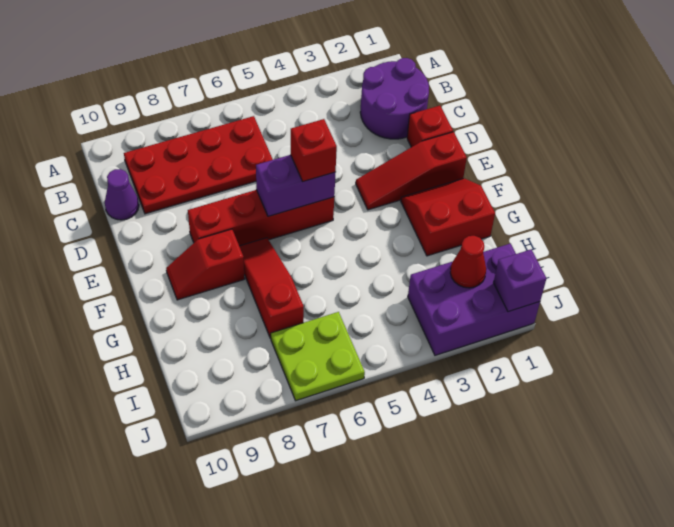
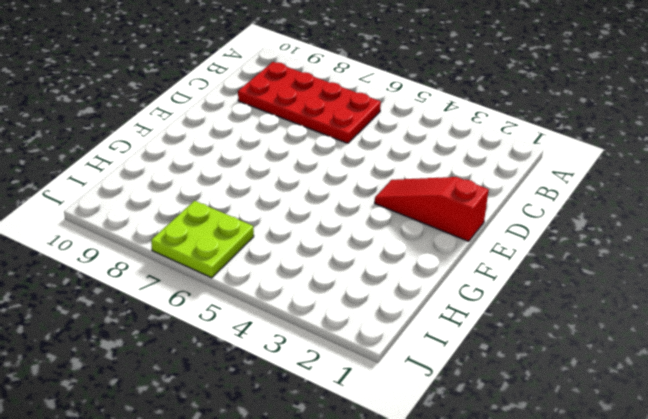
none -> purple 2x2 round brick [360,58,429,139]
none -> purple 1x1 cone [105,169,139,220]
none -> red 1x1 brick [407,106,453,147]

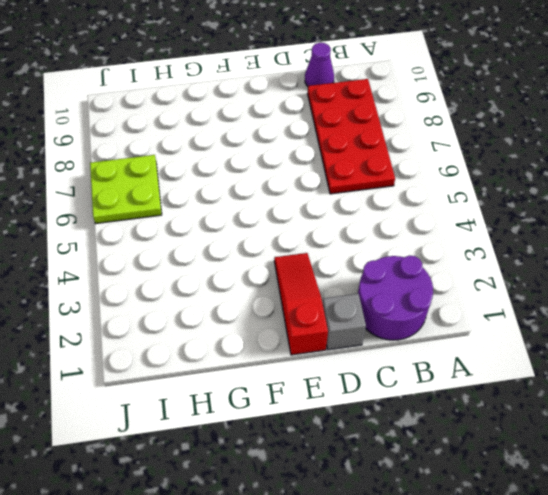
grey 1x1 brick [323,294,366,350] -> red 1x1 brick [407,106,453,147]
none -> red 1x4 brick [188,190,334,246]
none -> red 2x2 slope [401,178,495,256]
none -> red 1x3 slope [239,238,304,338]

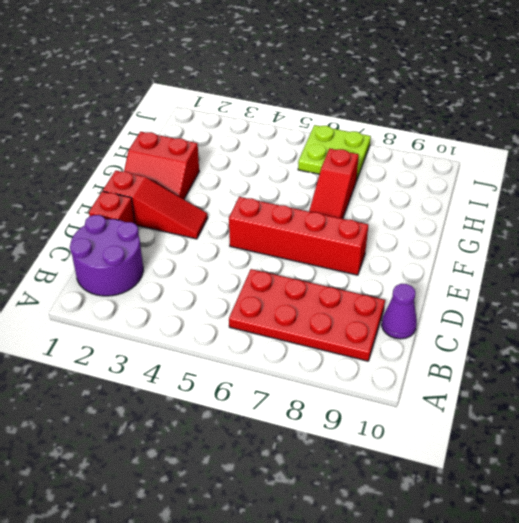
none -> red 1x2 slope [166,229,245,300]
none -> purple 2x3 brick [408,244,540,355]
none -> purple 1x2 brick [256,155,335,216]

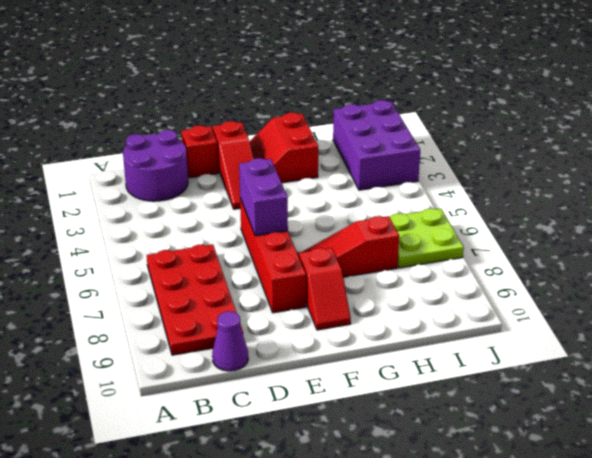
none -> red 1x1 cone [450,236,486,288]
none -> purple 1x1 brick [494,250,546,312]
none -> red 1x1 brick [291,119,337,181]

